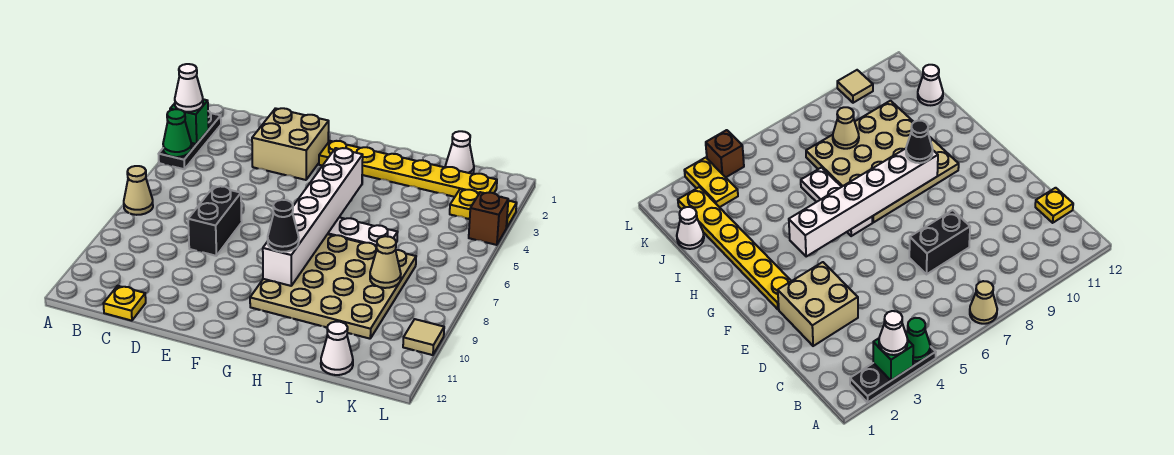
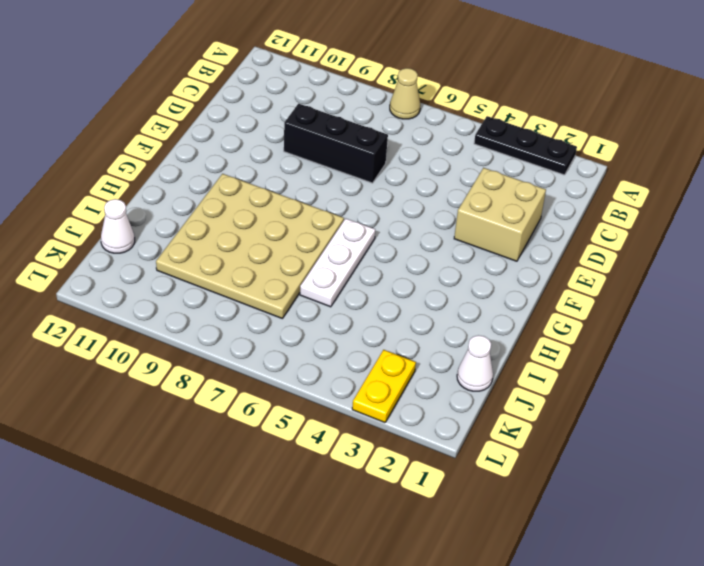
black 1x3 brick [284,104,388,183] -> black 1x2 brick [188,186,242,256]
none -> yellow 1x1 plate [103,286,146,321]
none -> yellow 1x6 plate [319,141,497,197]
none -> brown 1x1 brick [469,192,508,245]

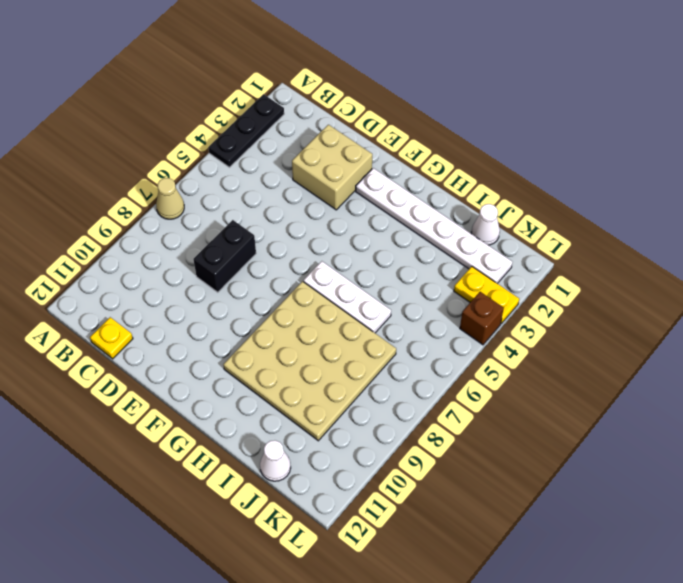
white 1x6 plate [356,168,512,283] -> yellow 1x6 plate [319,141,497,197]
none -> tan 1x1 tile [403,319,444,355]
none -> green 1x1 brick [170,99,209,144]
none -> green 1x1 cone [163,109,191,157]

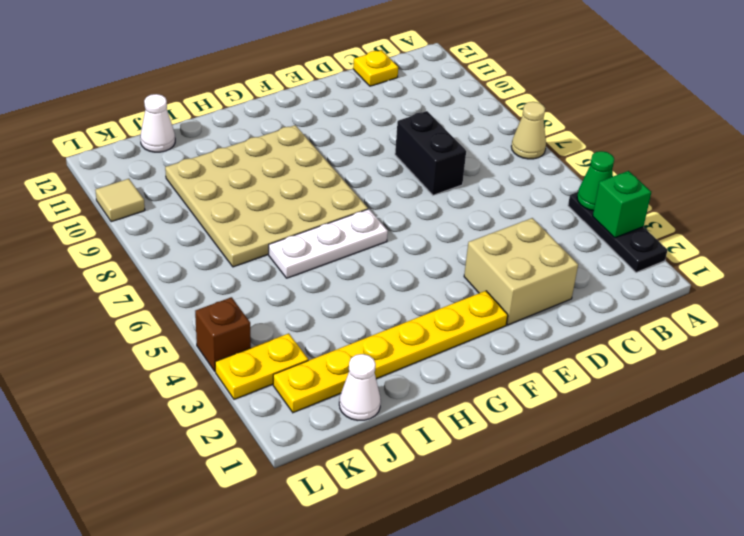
none -> white 1x6 brick [263,148,363,286]
none -> tan 1x1 cone [370,236,401,288]
none -> white 1x1 cone [175,64,203,112]

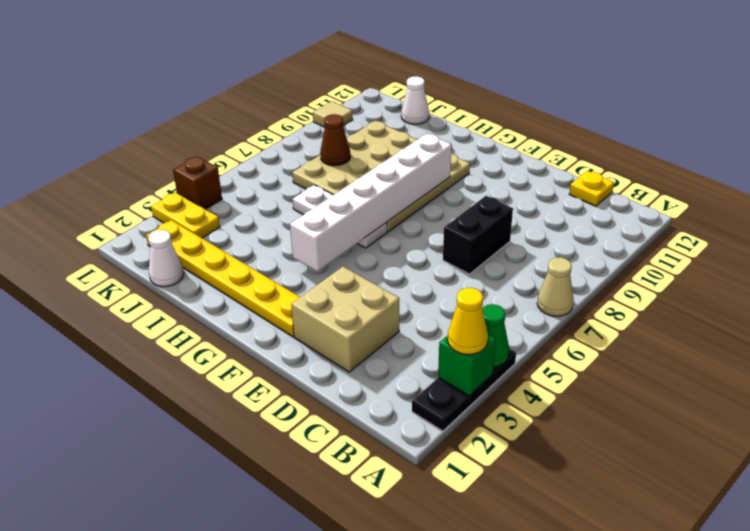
yellow 1x1 cone [447,288,488,355] -> white 1x1 cone [175,64,203,112]
brown 1x1 cone [320,114,350,166] -> tan 1x1 cone [370,236,401,288]
none -> black 1x1 cone [268,200,299,252]

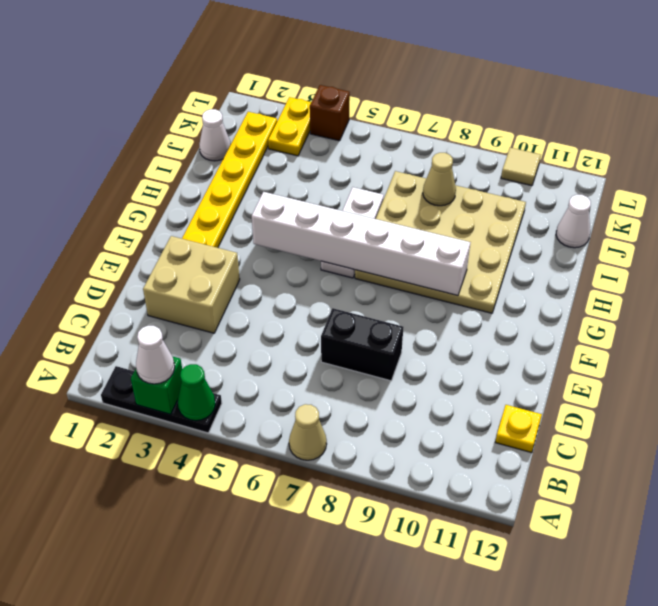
none -> black 1x1 cone [268,200,299,252]

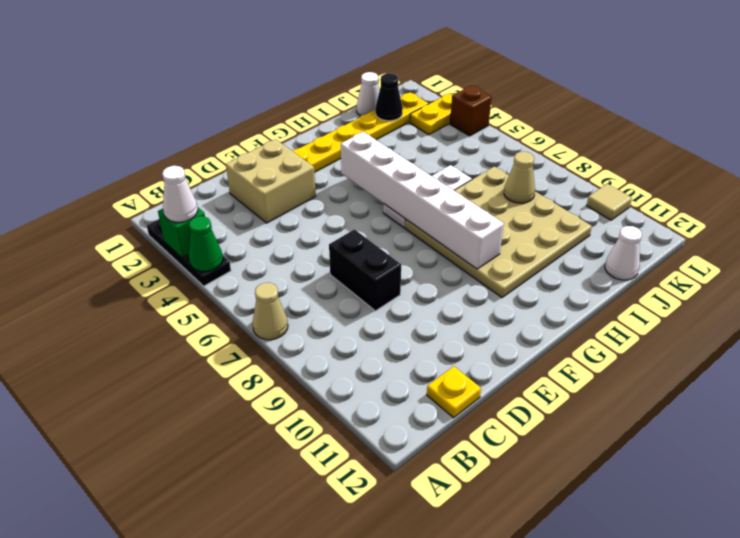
black 1x1 cone [375,73,403,121] -> black 1x1 cone moved to [268,200,299,252]

